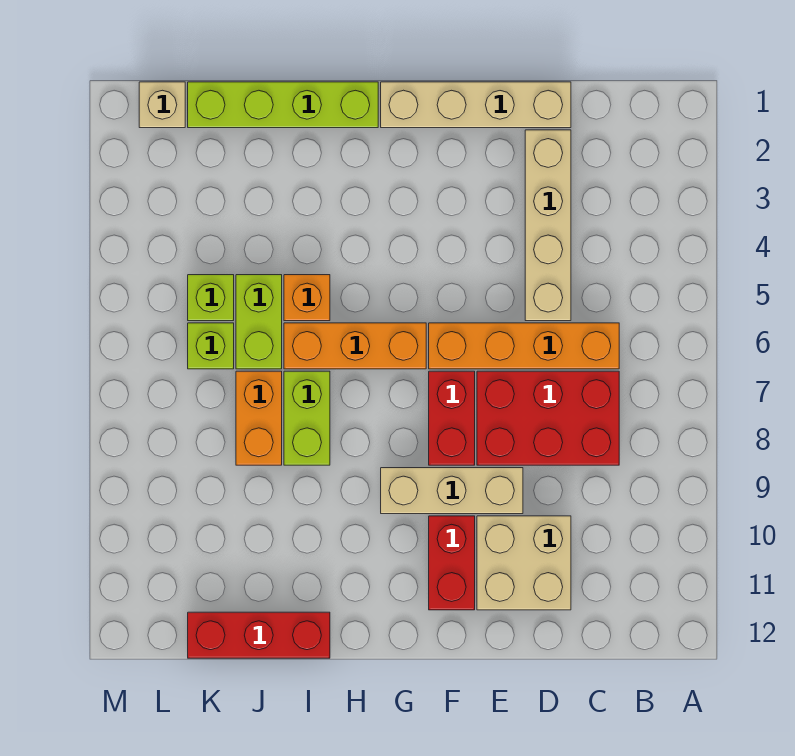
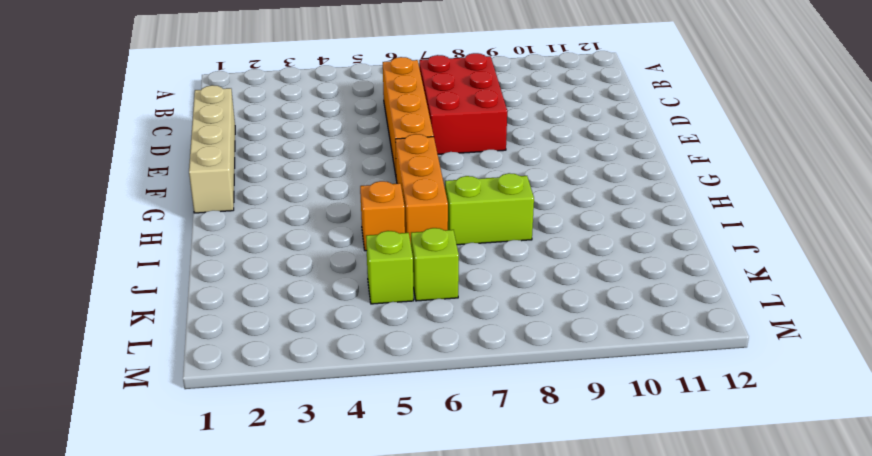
none -> tan 1x4 brick [525,130,571,321]
none -> tan 2x2 brick [477,516,571,610]
none -> tan 1x3 brick [381,468,523,514]

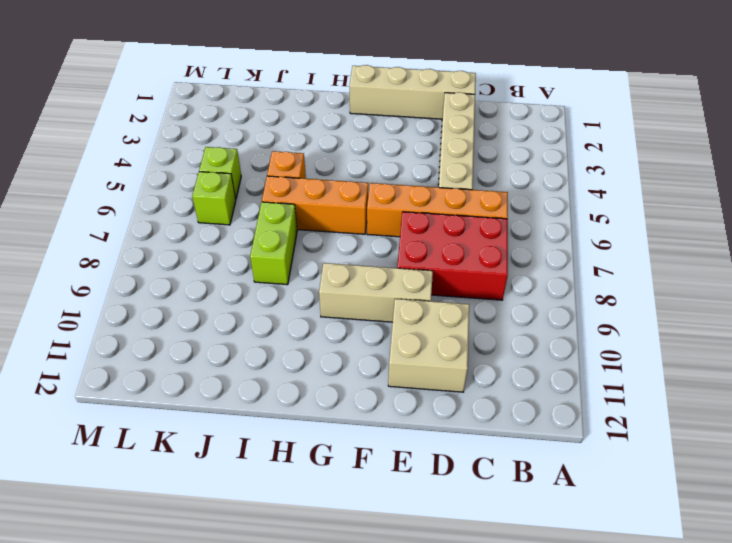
none -> red 1x2 brick [429,371,475,465]
none -> red 1x2 brick [429,516,475,610]
none -> lime 1x4 brick [188,82,378,128]

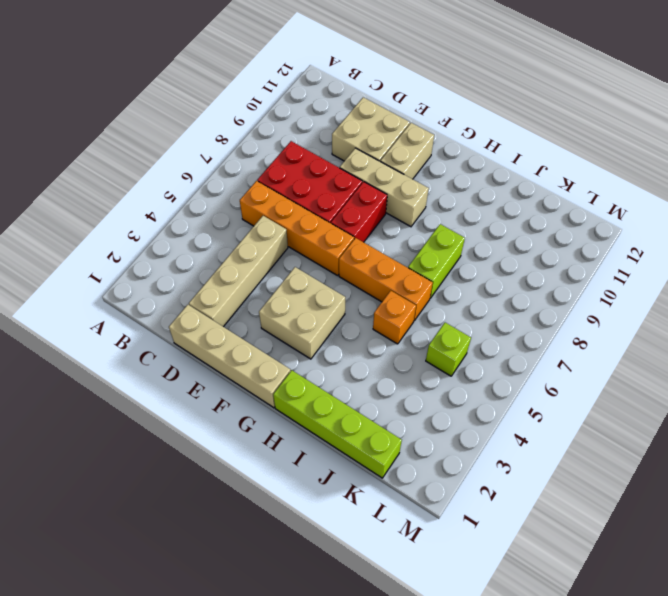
tan 2x2 brick [259,267,345,359] -> none
tan 1x2 brick [380,123,434,179] -> red 1x2 brick [429,516,475,610]
none -> red 1x3 brick [188,612,330,658]
none -> lime 1x2 brick [236,275,282,369]
none -> orange 1x2 brick [236,371,282,465]

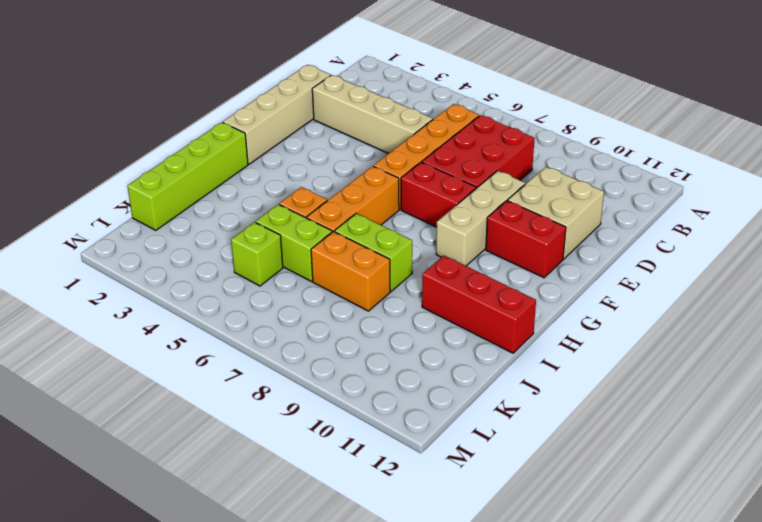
red 1x3 brick [422,256,536,353] -> red 1x3 brick turned to [188,612,330,658]
none -> lime 1x1 brick [188,323,234,369]
none -> tan 1x1 brick [139,82,185,128]

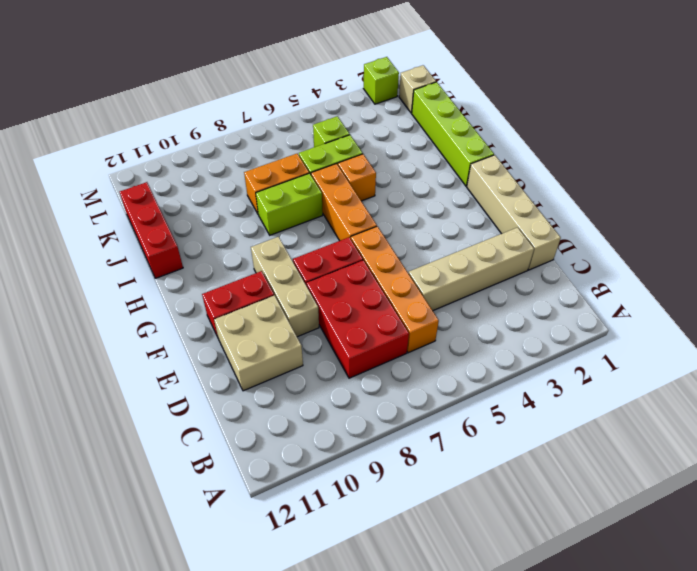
lime 1x1 brick [363,57,399,104] -> lime 1x1 brick moved to [188,323,234,369]

